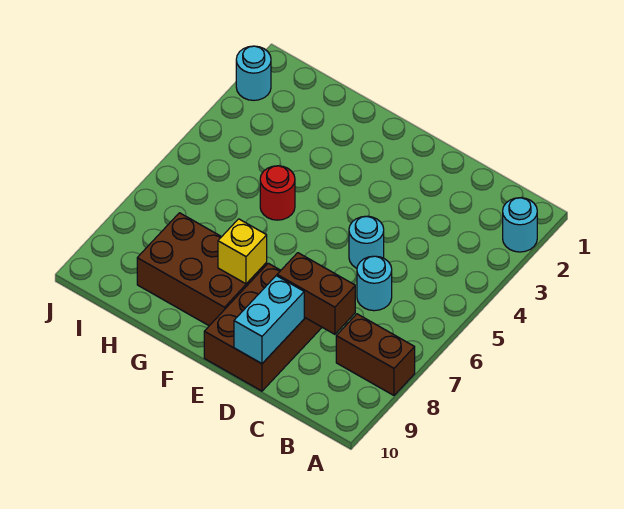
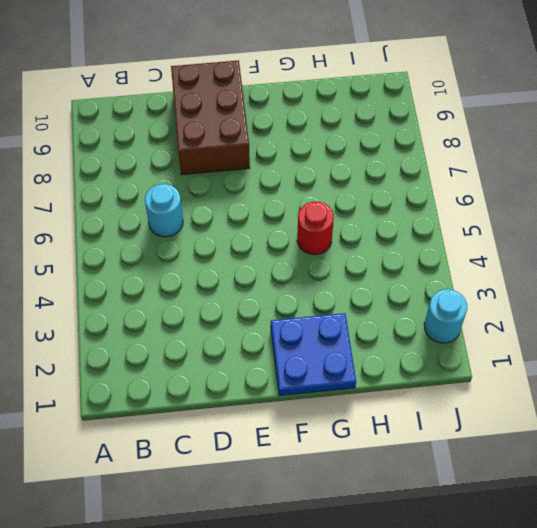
blue 2x2 plate [271,313,356,396] -> none
none -> cyan 1x1 round brick [503,198,537,252]
none -> brown 1x2 brick [336,314,415,395]

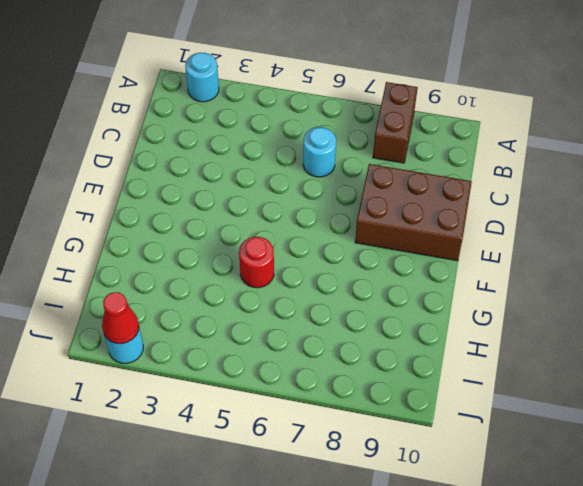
red 1x1 cone [102,292,139,344] -> none
none -> cyan 1x1 round brick [349,216,384,268]
none -> brown 2x3 brick [137,213,267,326]

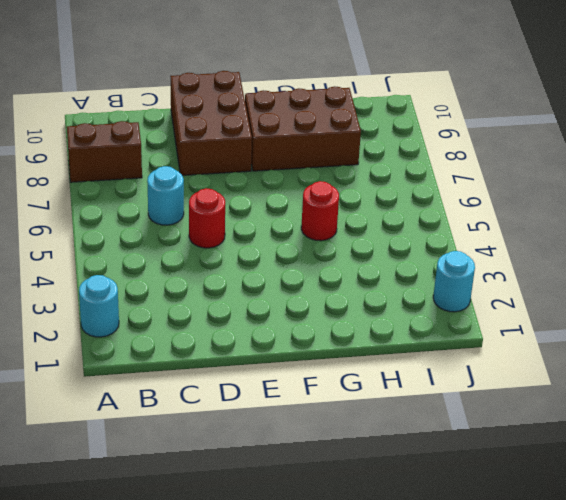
red 1x1 round brick [189,188,225,248] -> cyan 1x1 round brick [349,216,384,268]
none -> brown 1x2 brick [277,253,355,334]
none -> cyan 1x2 brick [234,276,304,364]

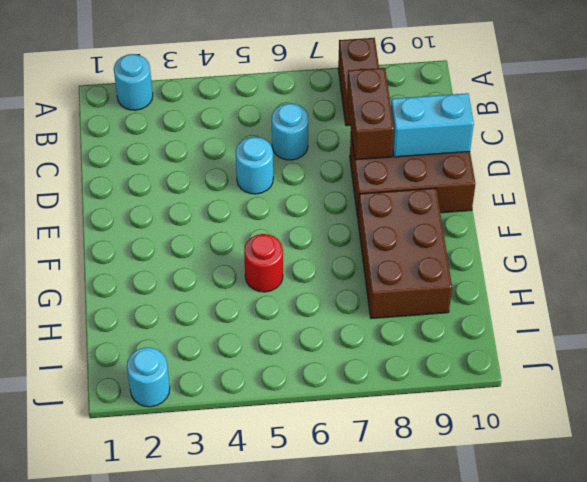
none -> yellow 1x1 brick [218,219,267,284]

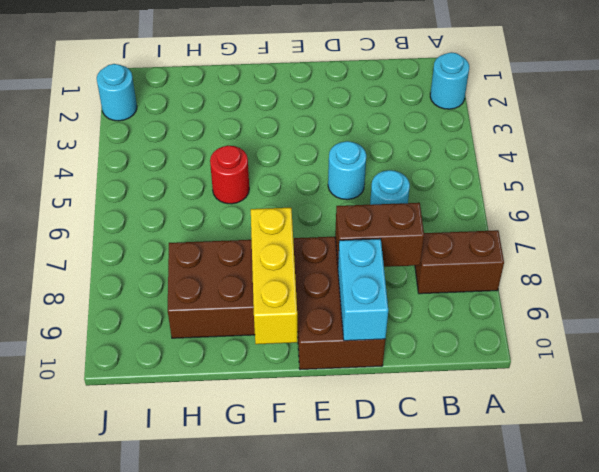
yellow 1x3 brick [251,208,297,344] -> yellow 1x1 brick [218,219,267,284]

